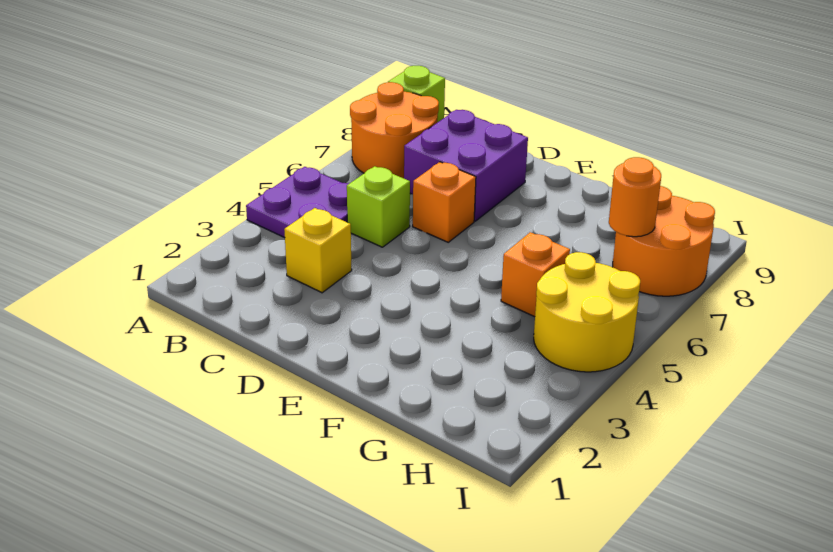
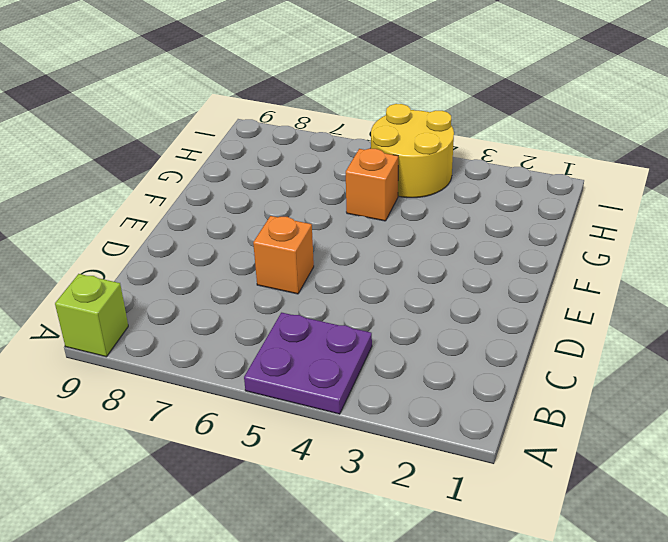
none -> orange 2x2 round brick [350,82,439,178]
none -> yellow 1x1 brick [284,208,352,293]

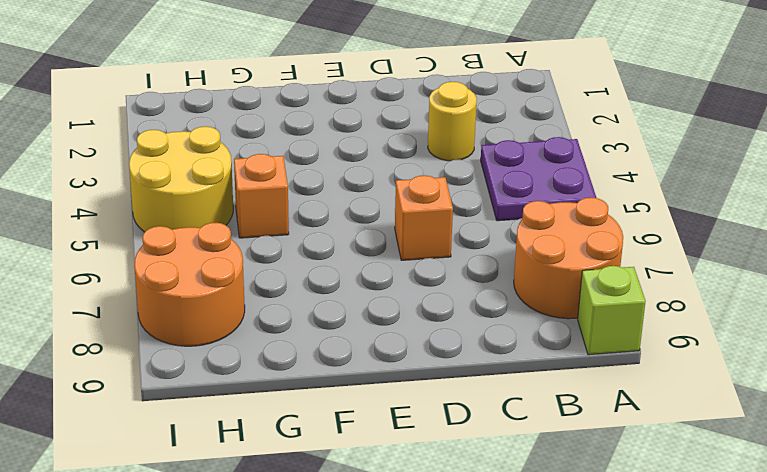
yellow 1x1 round brick [428,82,477,161] -> yellow 1x1 brick [284,208,352,293]
none -> lime 1x1 brick [347,166,410,247]
none -> purple 2x2 brick [404,110,528,221]

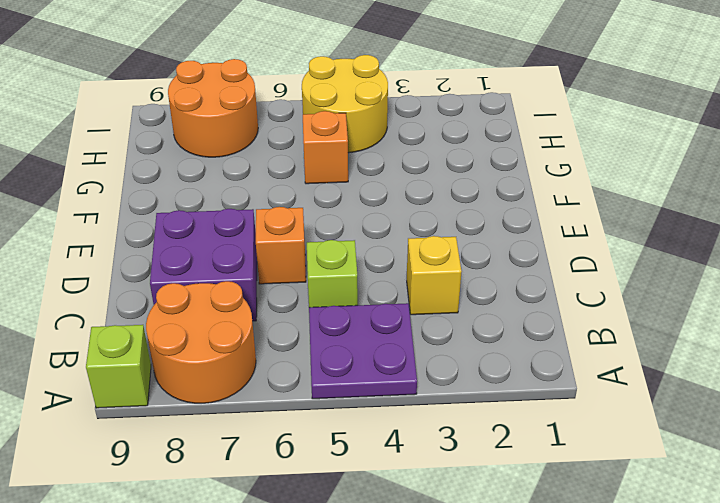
none -> orange 1x1 round brick [609,157,661,237]

